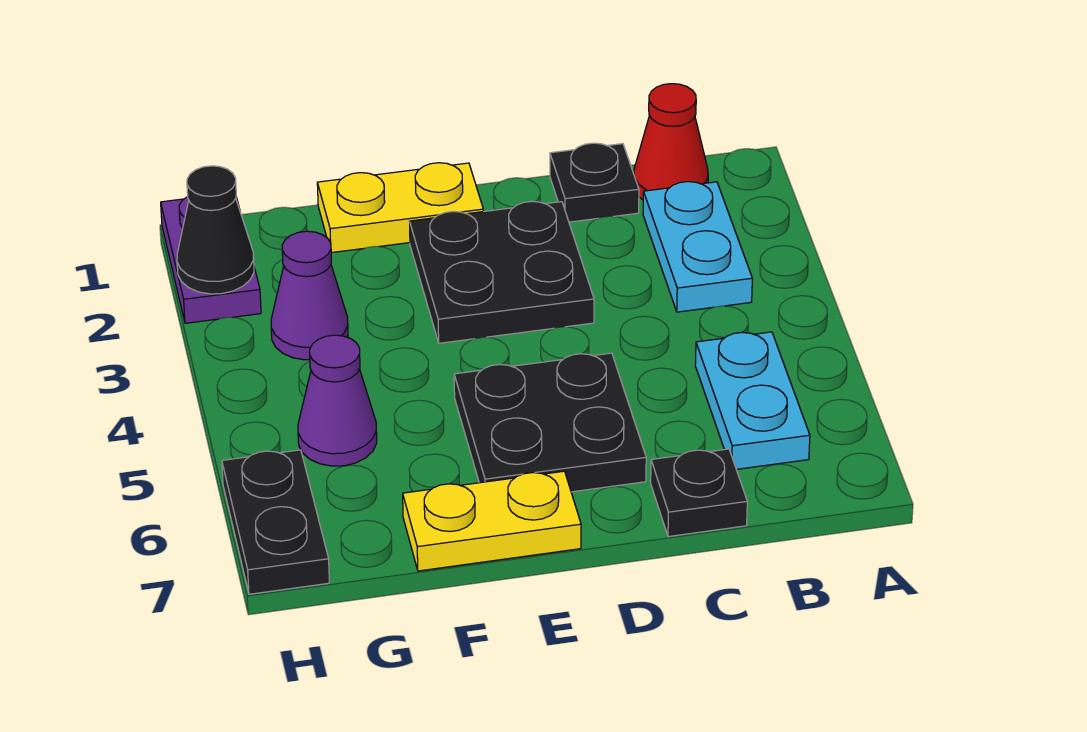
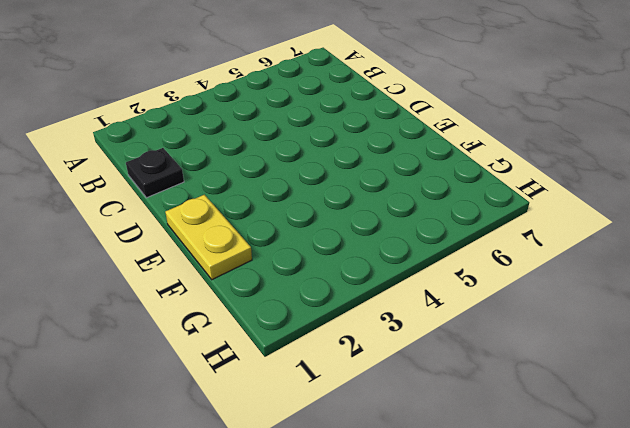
none -> red 1x1 cone [634,84,708,200]
none -> cyan 1x2 plate [643,182,752,312]
none -> cyan 1x2 plate [695,332,810,469]

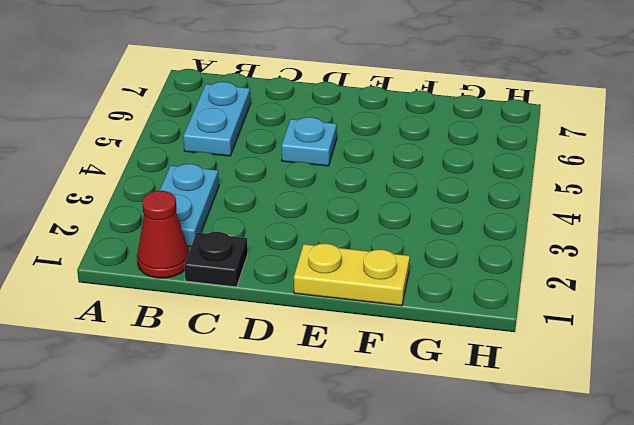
cyan 1x1 plate [281,117,337,166] -> black 2x2 plate [454,353,646,492]
none -> black 1x1 plate [651,449,747,537]
none -> black 2x2 plate [410,201,594,343]
none -> yellow 1x2 plate [403,471,581,571]

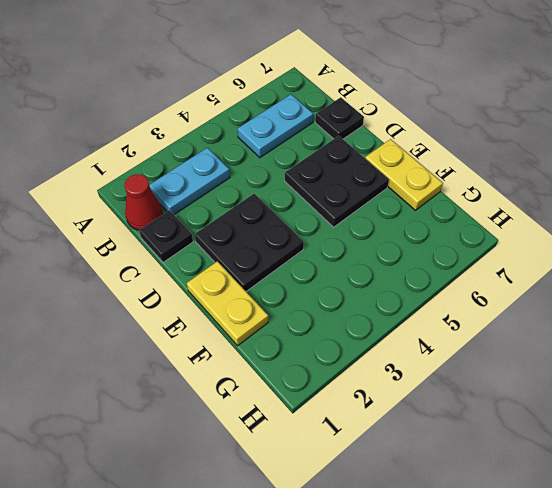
none -> purple 1x1 cone [271,231,348,360]
none -> purple 1x1 cone [298,335,377,466]
none -> purple 1x2 plate [161,196,261,323]

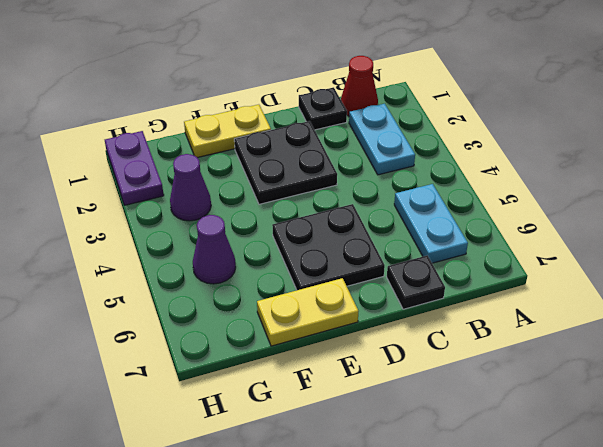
none -> black 1x2 plate [222,450,329,594]
none -> black 1x1 cone [177,166,254,294]

